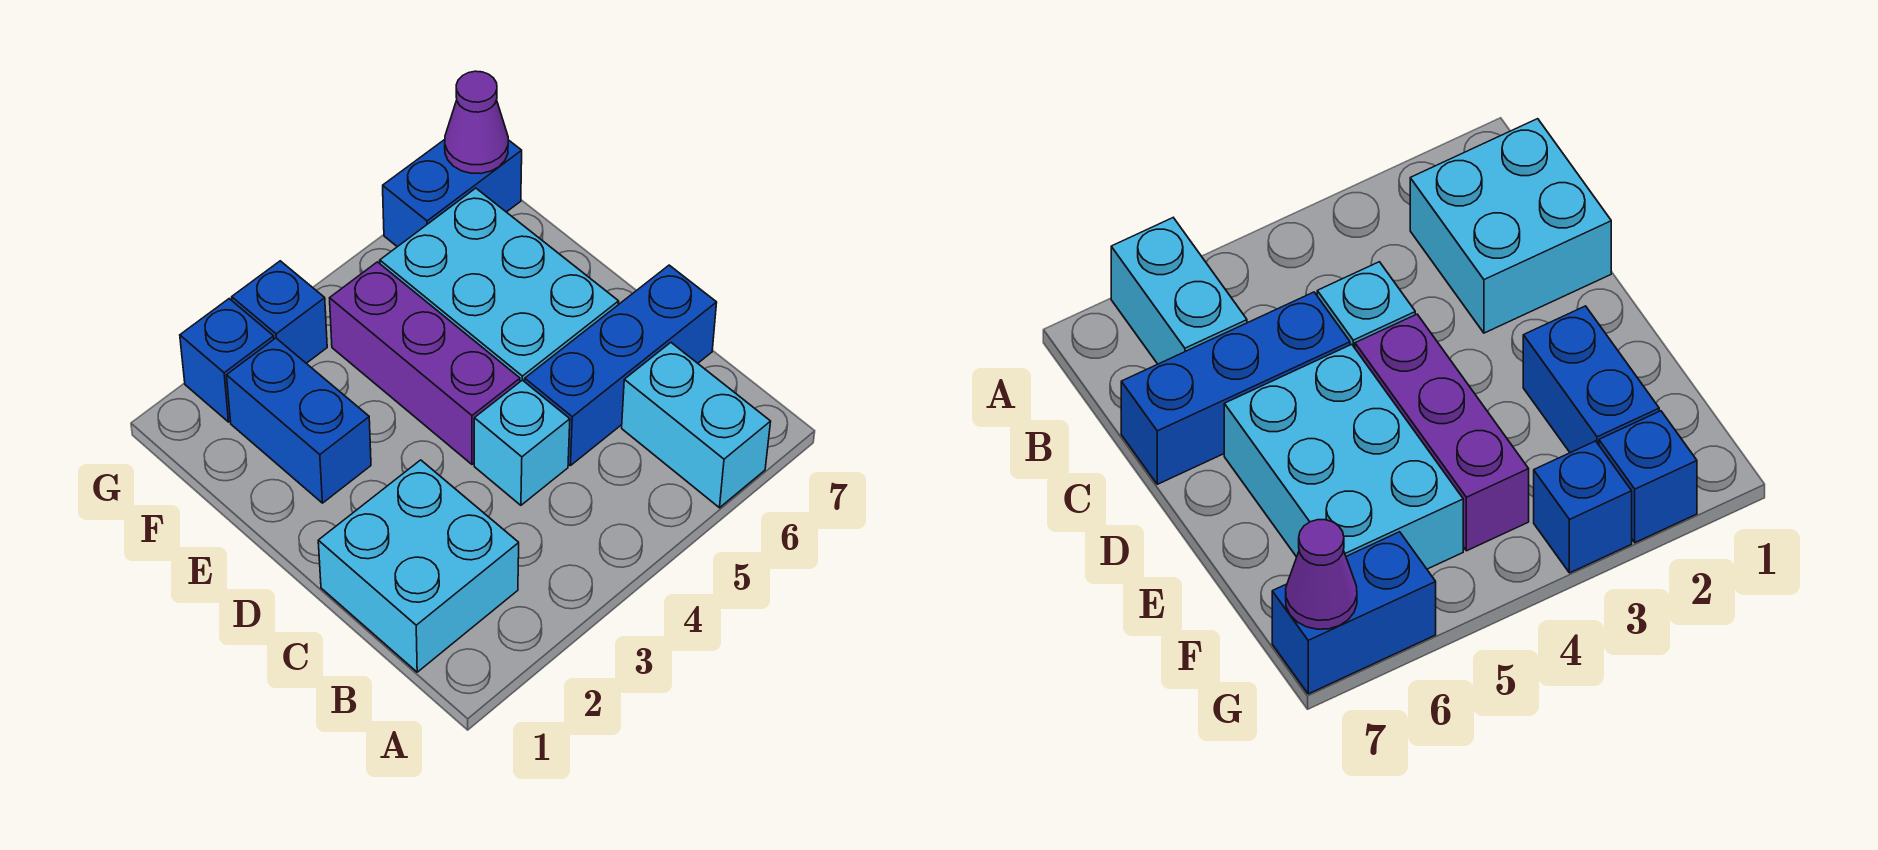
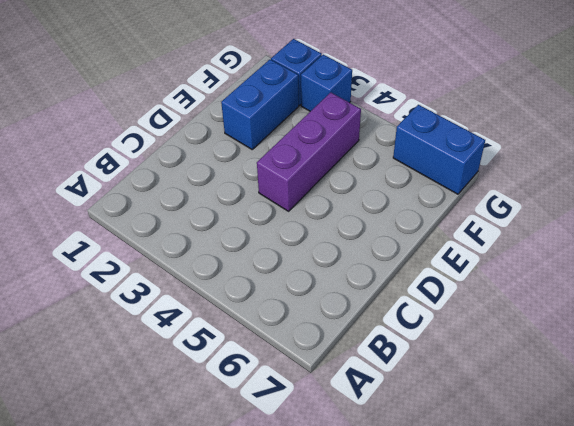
none -> cyan 1x2 brick [622,343,771,508]
none -> cyan 2x2 brick [318,460,519,672]

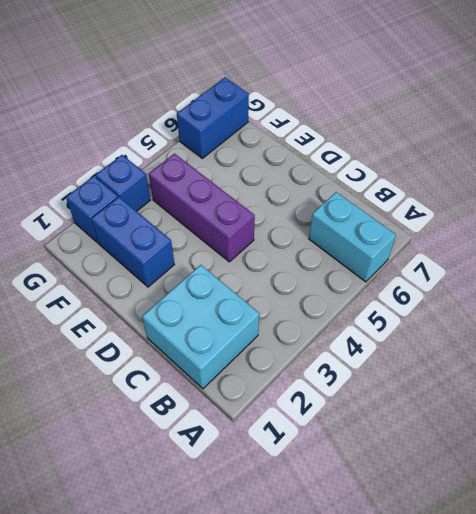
none -> cyan 1x1 brick [474,380,570,505]
none -> blue 1x3 brick [525,265,717,466]

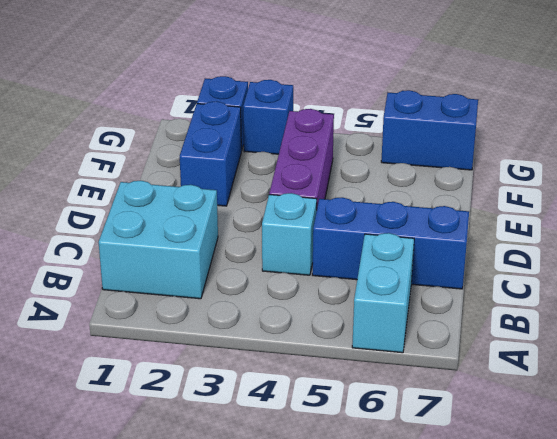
none -> cyan 2x3 brick [380,188,619,382]
none -> purple 1x1 cone [445,71,508,174]

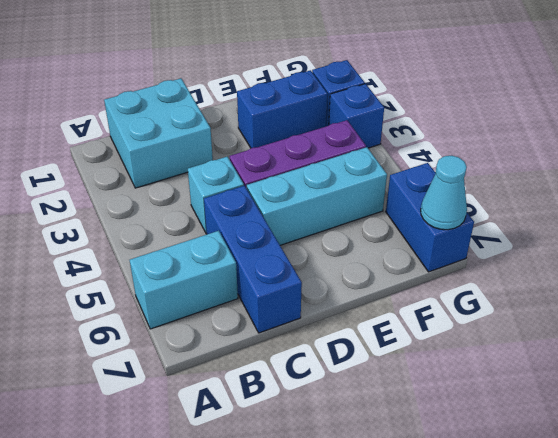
cyan 1x3 brick [247,147,387,245] -> cyan 2x3 brick [380,188,619,382]
cyan 1x1 cone [421,156,467,230] -> purple 1x1 cone [445,71,508,174]

